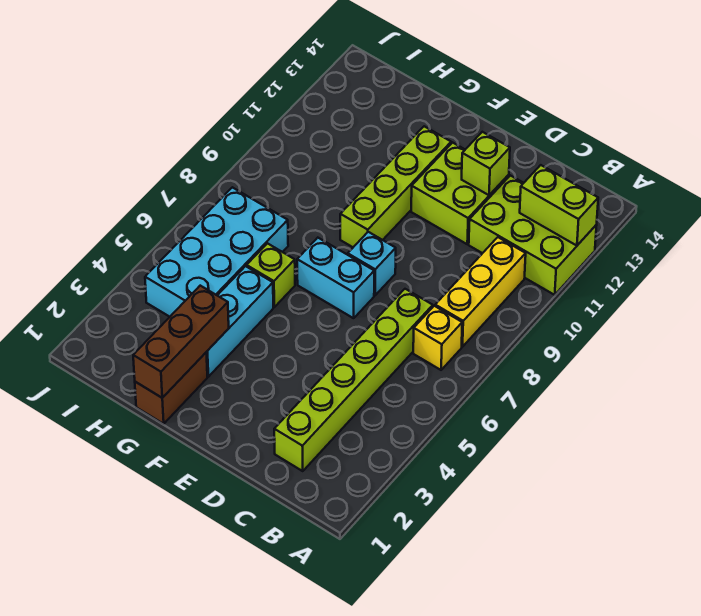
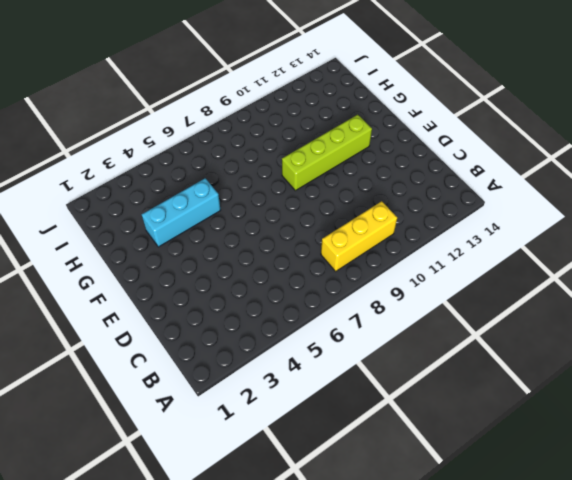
none -> lime 2x3 brick [469,175,597,295]
none -> yellow 1x1 brick [413,306,462,370]
none -> lime 1x6 brick [274,289,433,471]

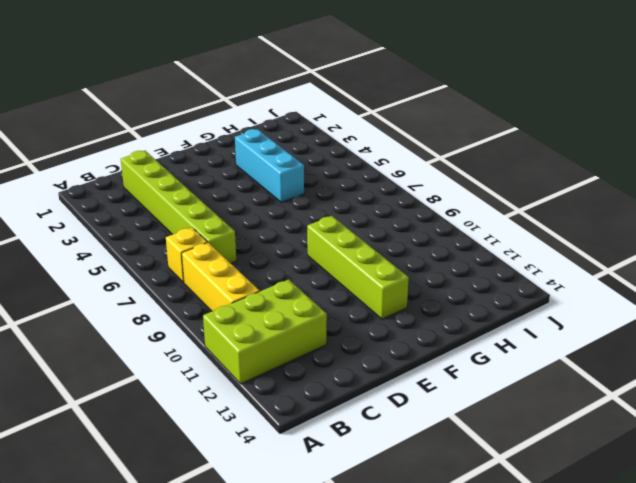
none -> lime 2x2 brick [411,143,509,244]
none -> cyan 1x2 brick [297,238,374,318]
none -> cyan 1x1 brick [348,232,396,295]

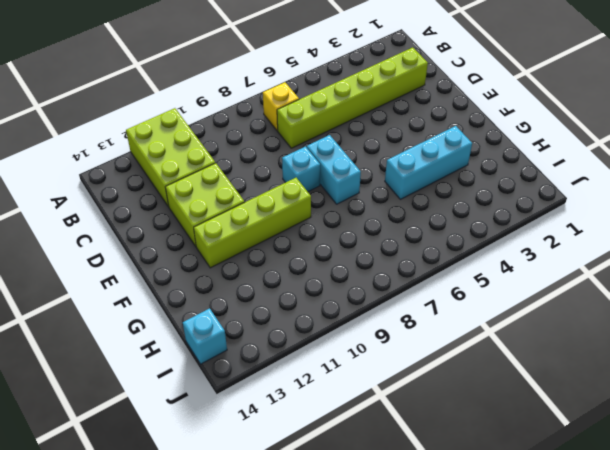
cyan 1x1 brick [182,308,227,364] -> none
none -> yellow 1x3 brick [435,237,526,347]
none -> brown 1x2 brick [135,353,207,424]
none -> lime 1x1 brick [247,243,295,307]

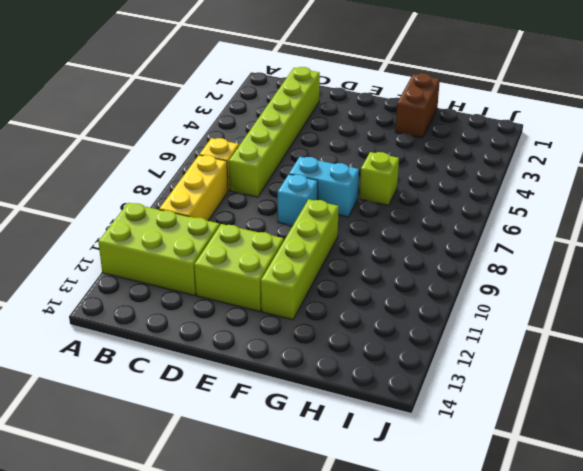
none -> cyan 1x3 brick [206,266,273,377]
none -> cyan 2x4 brick [145,187,288,317]
none -> lime 1x2 brick [520,165,598,246]

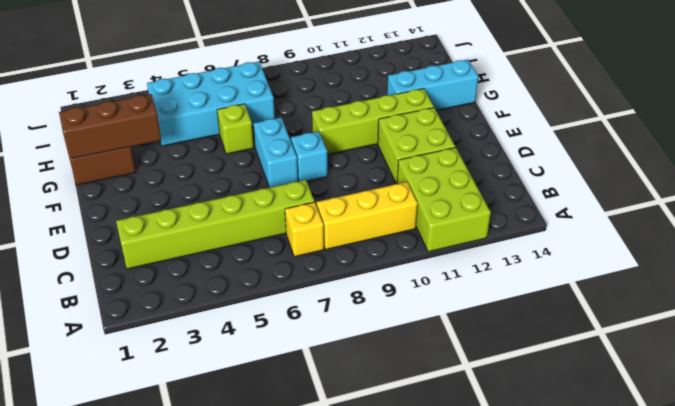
cyan 1x3 brick [387,60,478,110] -> cyan 1x3 brick moved to [206,266,273,377]
none -> lime 1x2 brick [520,165,598,246]
none -> lime 1x1 brick [462,132,510,195]

